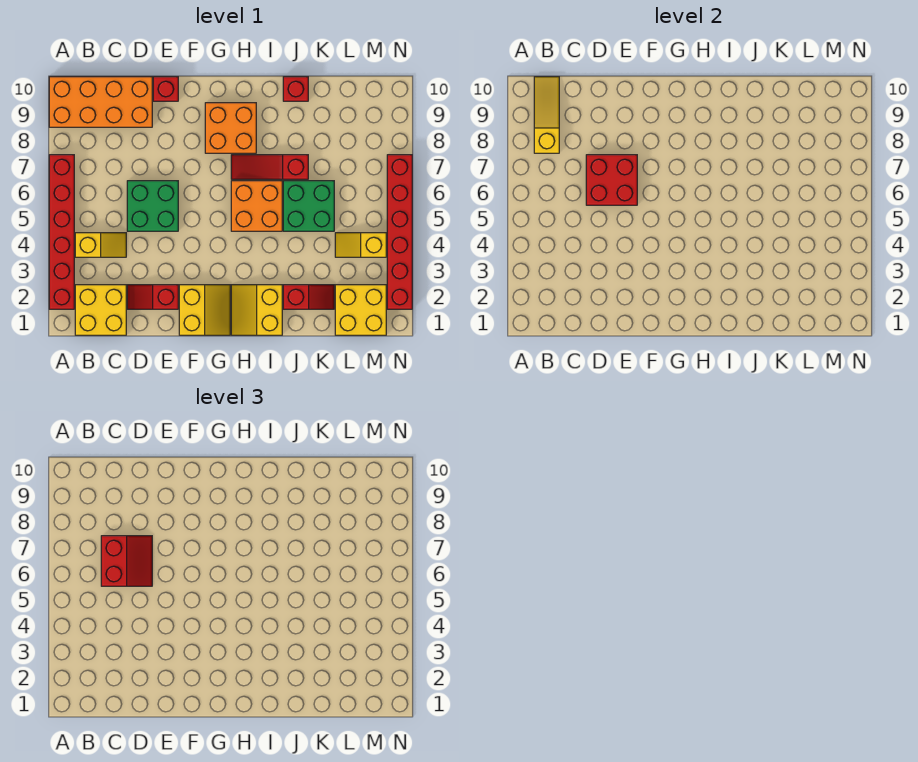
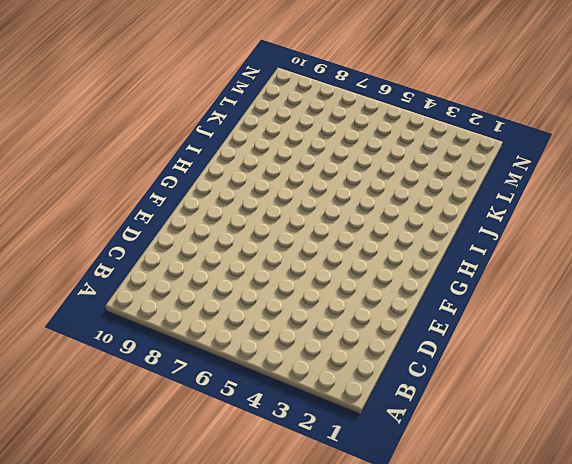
none -> red 1x6 brick [49,155,74,309]
none -> orange 2x4 brick [49,77,152,127]
none -> yellow 2x2 brick [75,285,126,335]

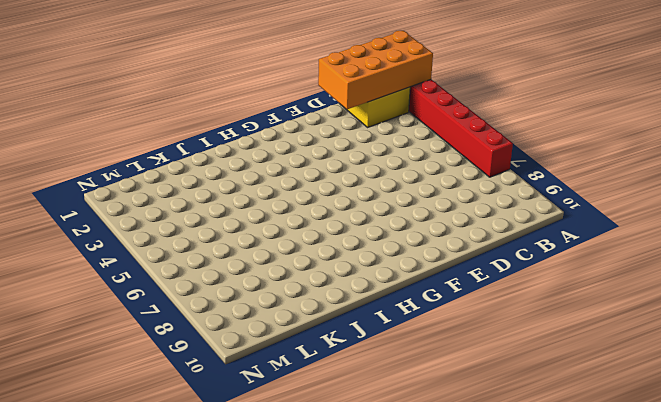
orange 2x4 brick [318,31,433,109] -> orange 2x4 brick moved to [49,77,152,127]
none -> yellow 1x2 slope [75,233,126,257]
none -> red 1x2 slope [127,285,178,309]
none -> green 2x2 brick [127,181,178,231]

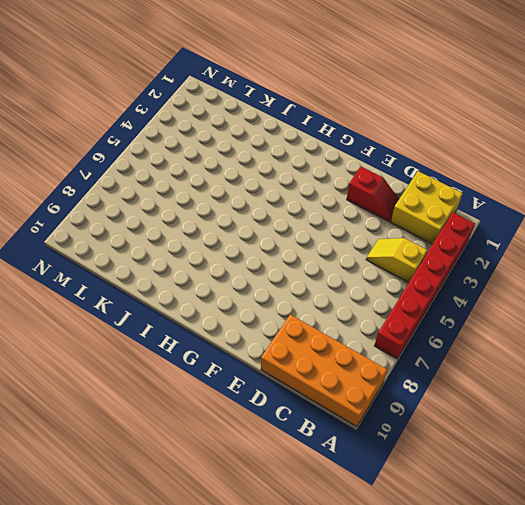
none -> green 2x2 brick [127,181,178,231]
none -> red 1x1 brick [153,77,178,101]
none -> yellow 2x2 slope [179,285,230,335]

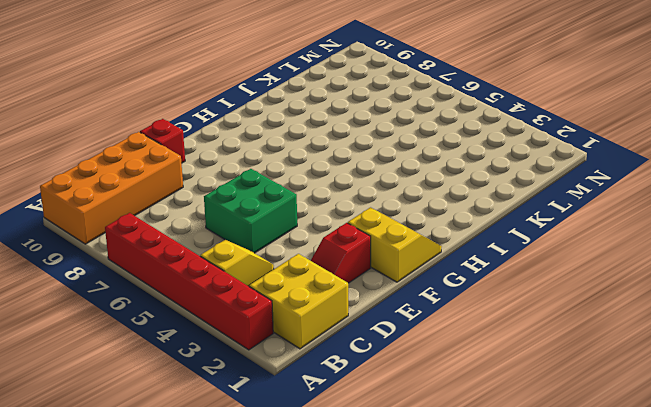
none -> orange 2x2 brick [205,103,256,153]
none -> yellow 2x2 slope [231,285,282,335]
none -> orange 2x2 brick [231,181,282,231]

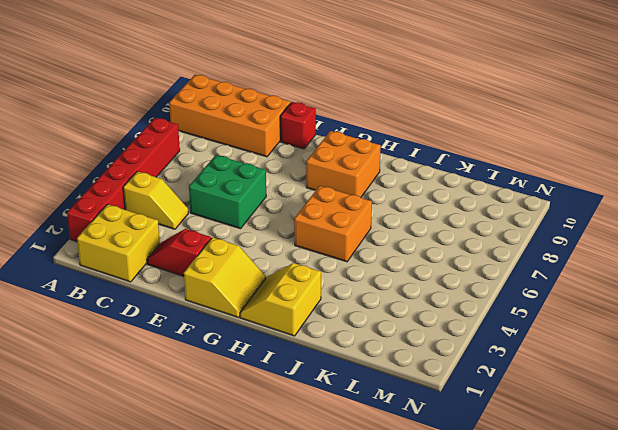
none -> red 1x3 slope [231,155,308,179]
none -> red 1x2 slope [283,285,334,309]
none -> green 2x2 brick [283,181,334,231]

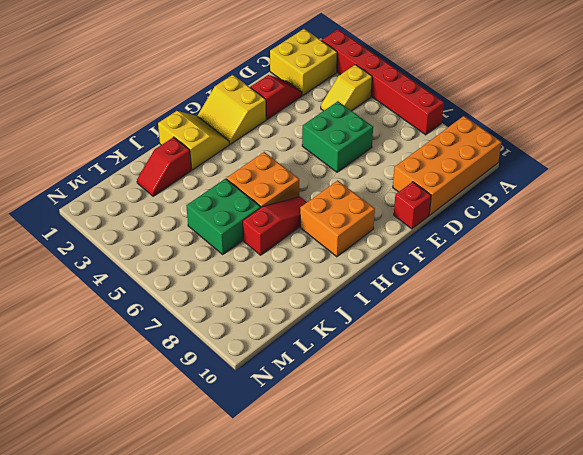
none -> red 1x1 brick [283,77,308,101]
none -> yellow 2x2 brick [335,285,386,335]
none -> yellow 1x2 slope [335,233,386,257]

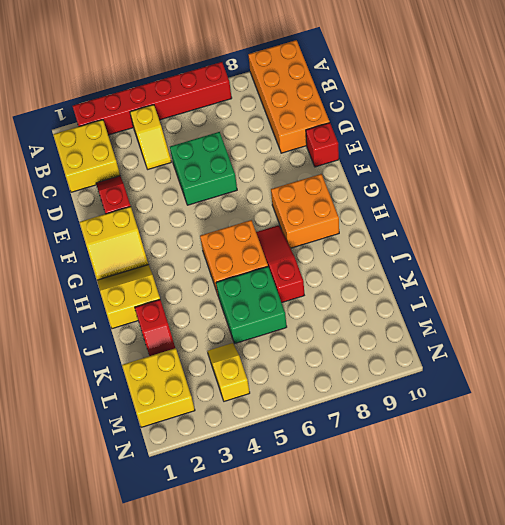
none -> red 1x1 brick [283,77,308,101]
none -> red 1x6 brick [387,155,412,309]
none -> yellow 1x3 slope [534,77,559,153]

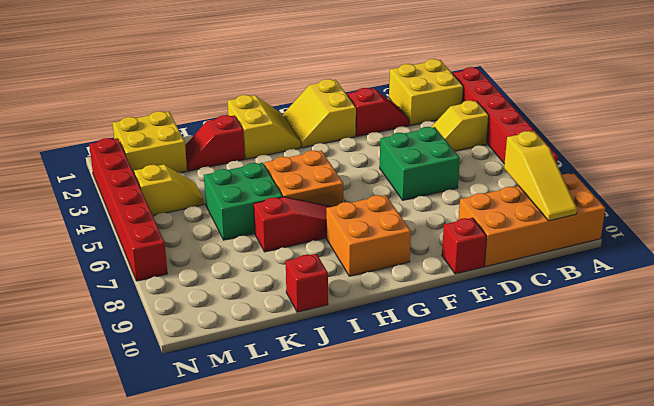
none -> red 2x2 brick [586,155,637,205]
none -> red 2x2 slope [101,536,152,586]

